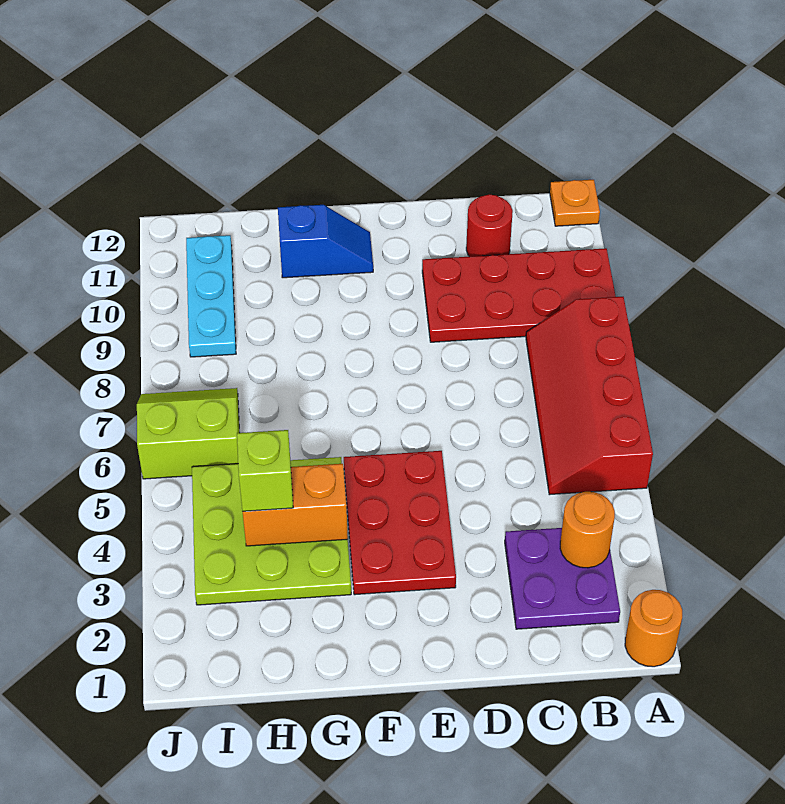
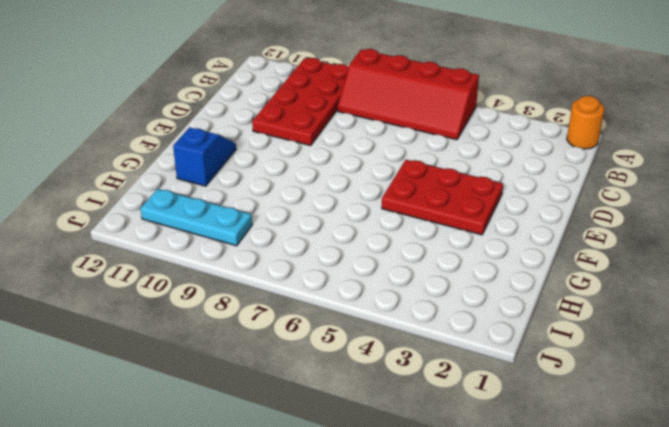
none -> orange 1x1 plate [550,180,600,226]
none -> purple 2x2 plate [505,528,620,629]
none -> red 1x1 round brick [466,194,513,257]

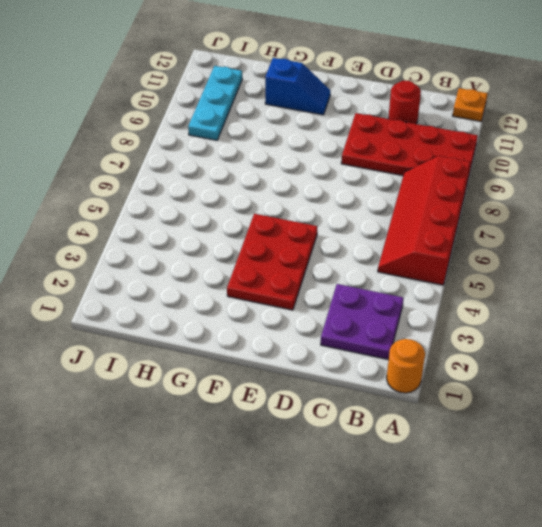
none -> lime 3x3 plate [192,457,351,605]
none -> lime 2x2 slope [137,388,240,479]
none -> orange 1x1 round brick [560,492,615,568]

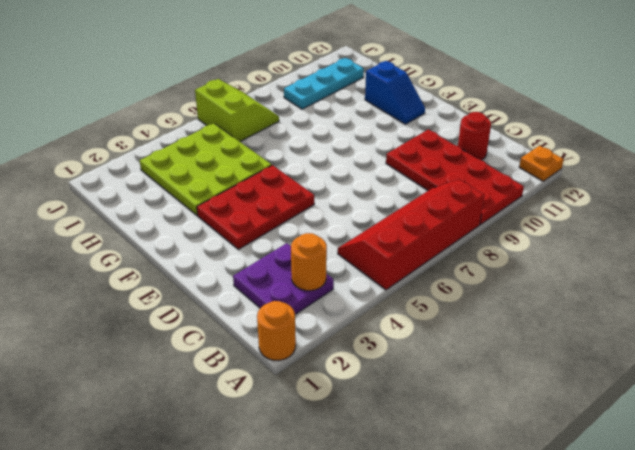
none -> orange 1x2 brick [243,464,348,546]
none -> lime 1x1 brick [237,430,293,511]

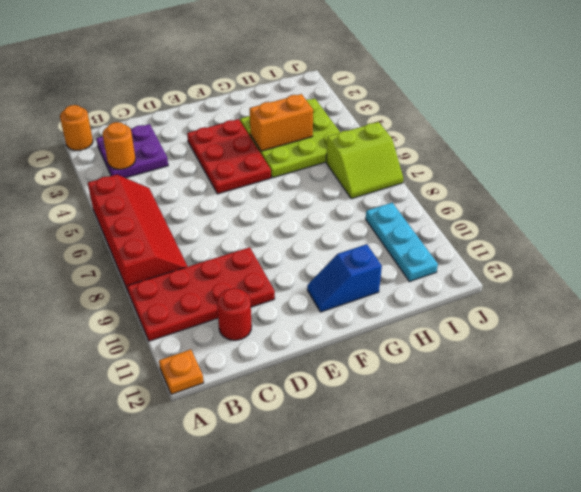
none -> lime 1x1 brick [237,430,293,511]

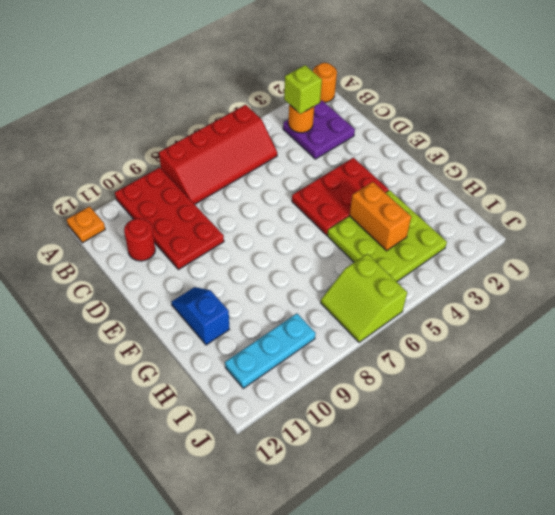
lime 1x1 brick [284,65,322,114] -> lime 1x1 brick moved to [237,430,293,511]

